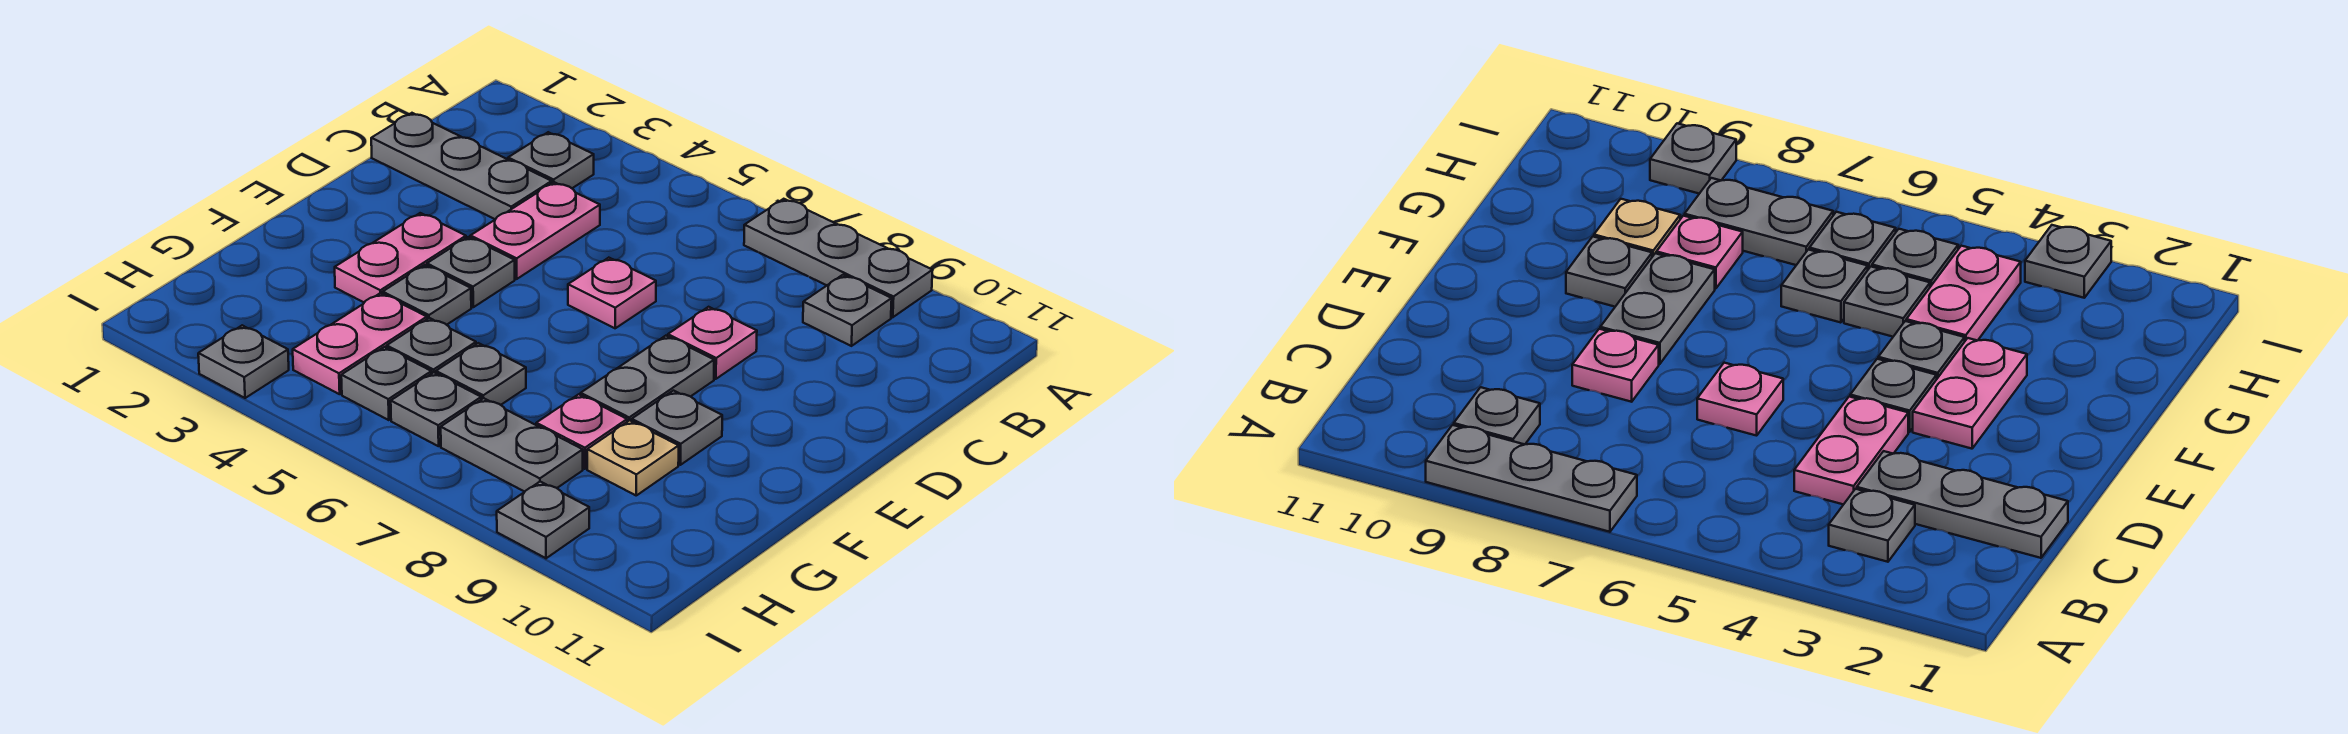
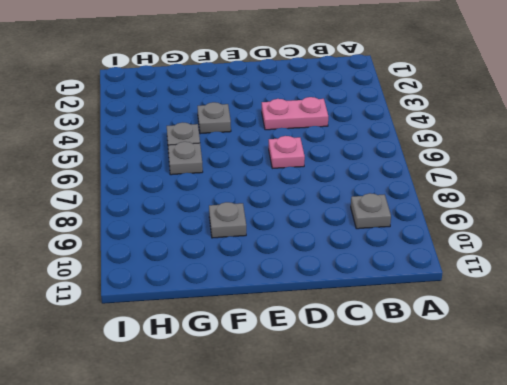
none -> grey 1x3 plate [744,199,933,317]
none -> grey 1x1 plate [508,132,594,188]
none -> grey 1x3 plate [371,113,552,219]

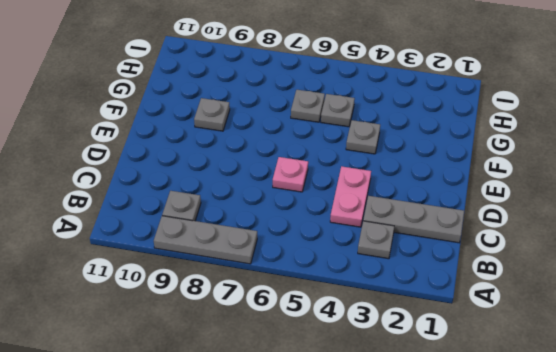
none -> pink 1x1 plate [668,307,757,379]
none -> pink 1x2 plate [335,213,466,302]
none -> grey 1x1 plate [427,237,515,307]

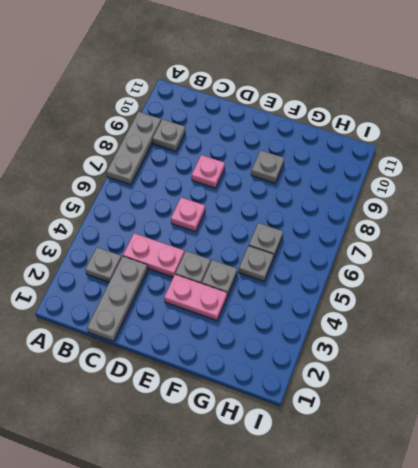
none -> grey 1x2 plate [581,336,714,422]
none -> pink 1x2 plate [293,293,427,394]
none -> pink 1x1 plate [536,394,627,469]

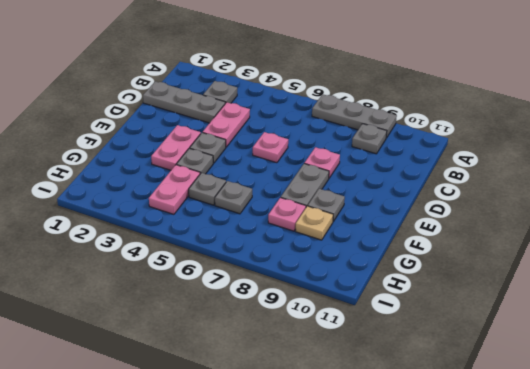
none -> grey 1x1 plate [341,347,431,420]
none -> grey 1x1 plate [391,372,481,446]
none -> grey 1x2 plate [441,398,583,492]

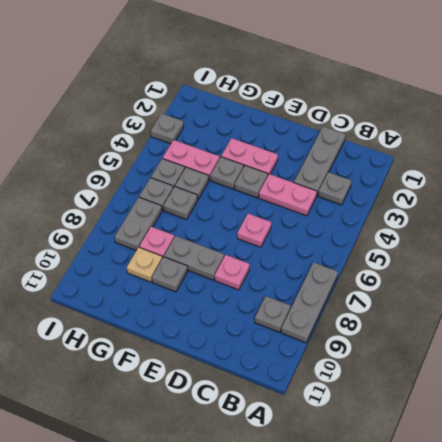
none -> grey 1x1 plate [497,482,589,558]

